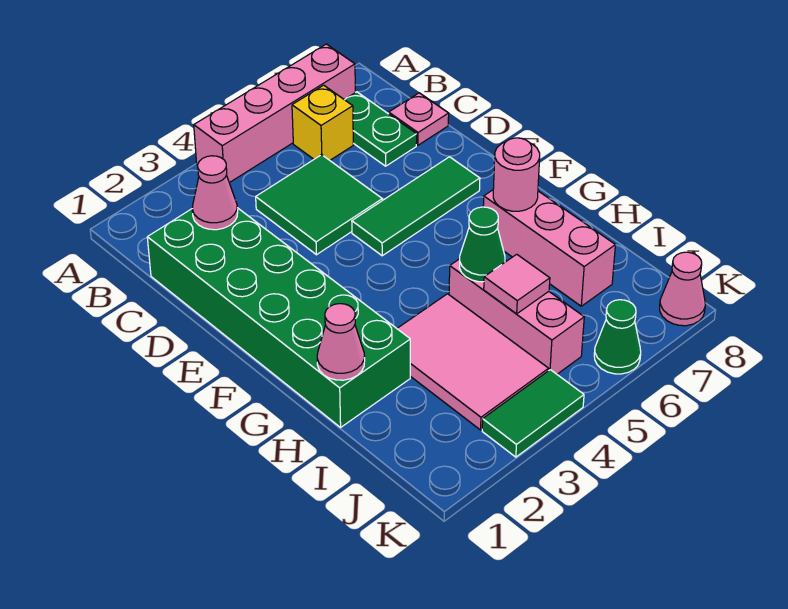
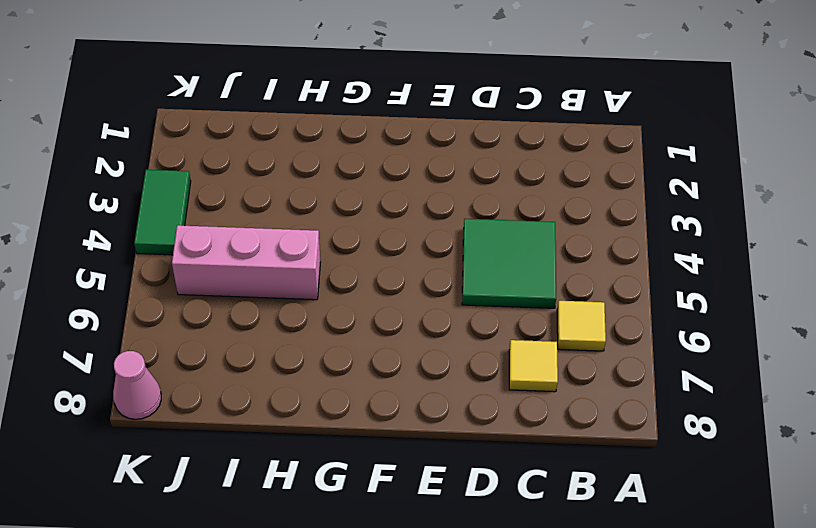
yellow 1x1 tile [557,301,606,351] -> yellow 1x1 brick [292,85,353,160]
yellow 1x1 tile [509,340,558,392] -> green 1x2 plate [345,92,417,166]
none -> pink 1x4 brick [194,44,355,183]
none -> green 2x6 brick [147,208,410,427]
none -> pink 1x1 plate [389,93,449,145]

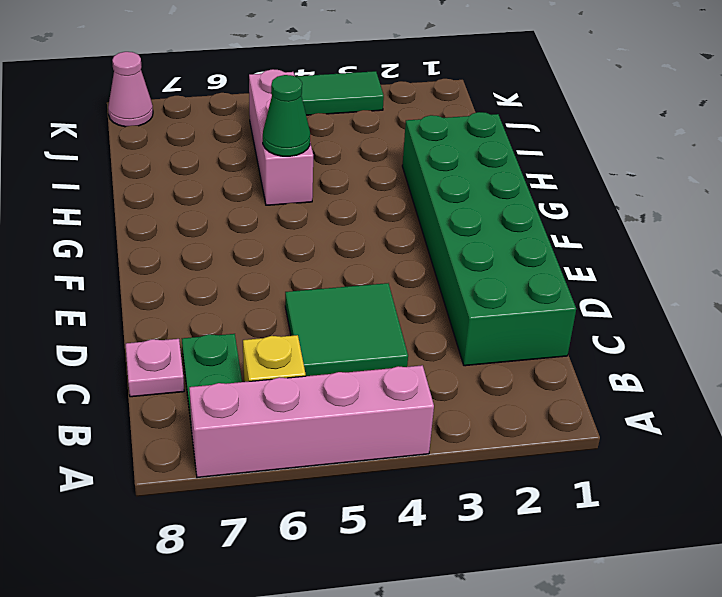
none -> green 1x3 tile [352,157,480,256]
none -> pink 1x3 brick [483,190,615,306]
none -> pink 2x3 tile [397,294,549,430]

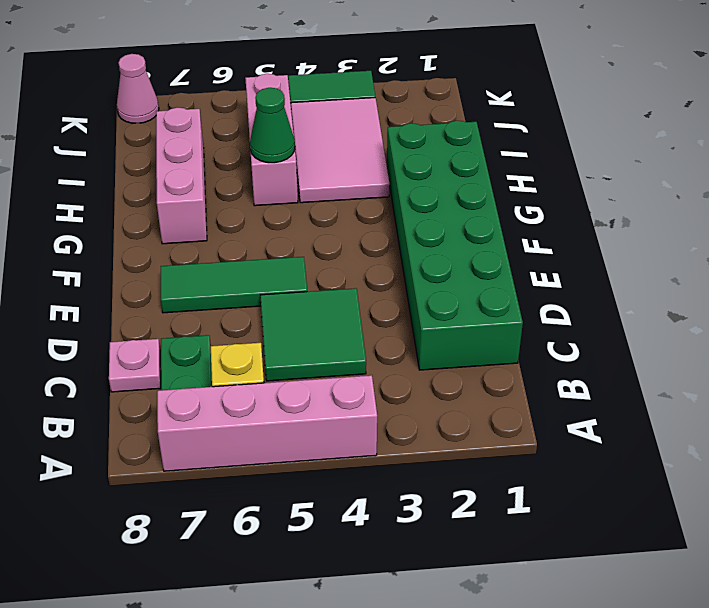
none -> green 1x1 cone [594,300,641,374]
none -> pink 1x1 cone [192,156,238,230]
none -> pink 1x1 round brick [493,138,540,211]

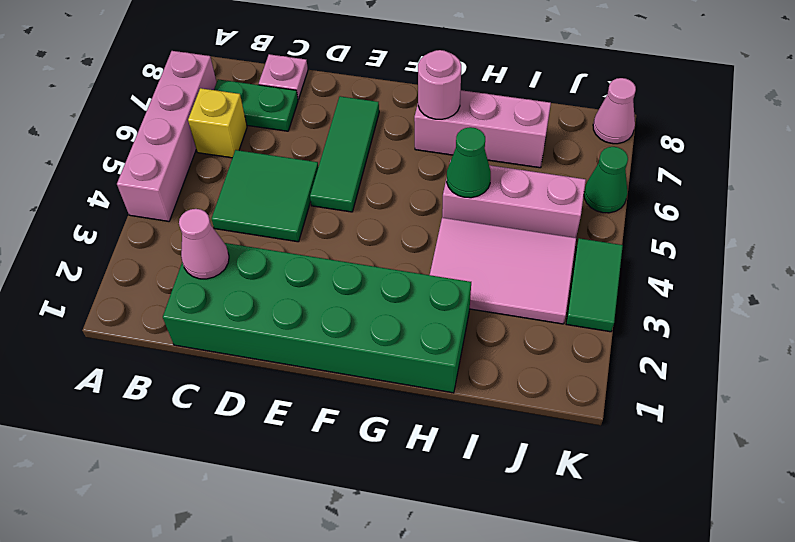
none -> pink 1x1 cone [317,304,365,380]
none -> pink 1x1 tile [484,254,550,314]

